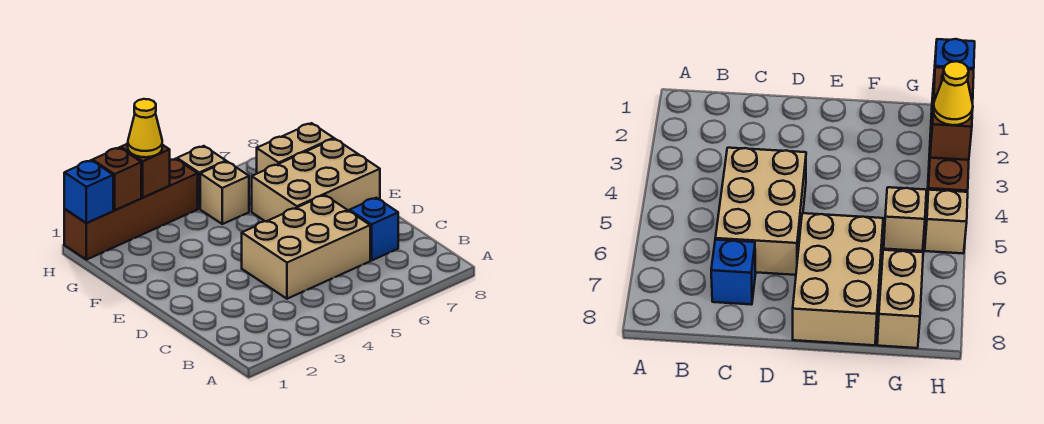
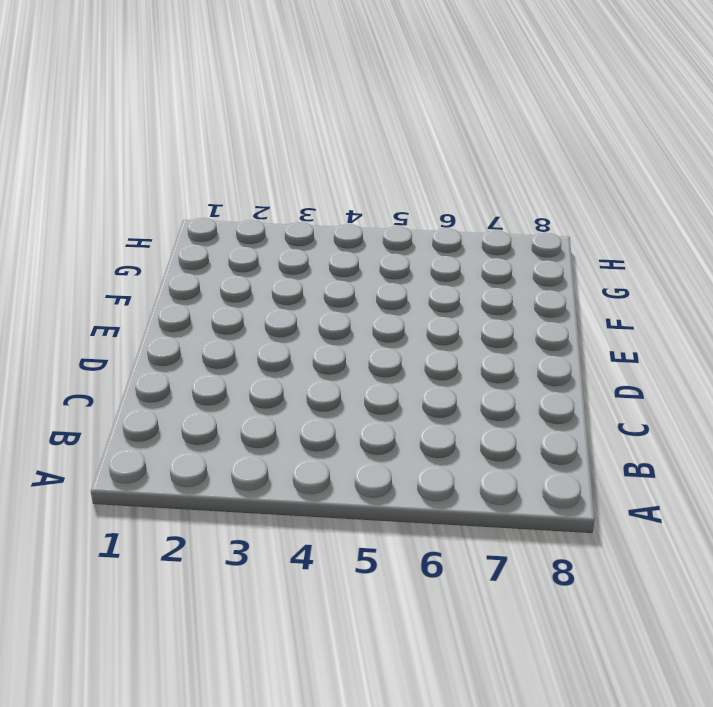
none -> tan 2x3 brick [242,195,370,299]
none -> blue 1x1 brick [349,198,398,260]

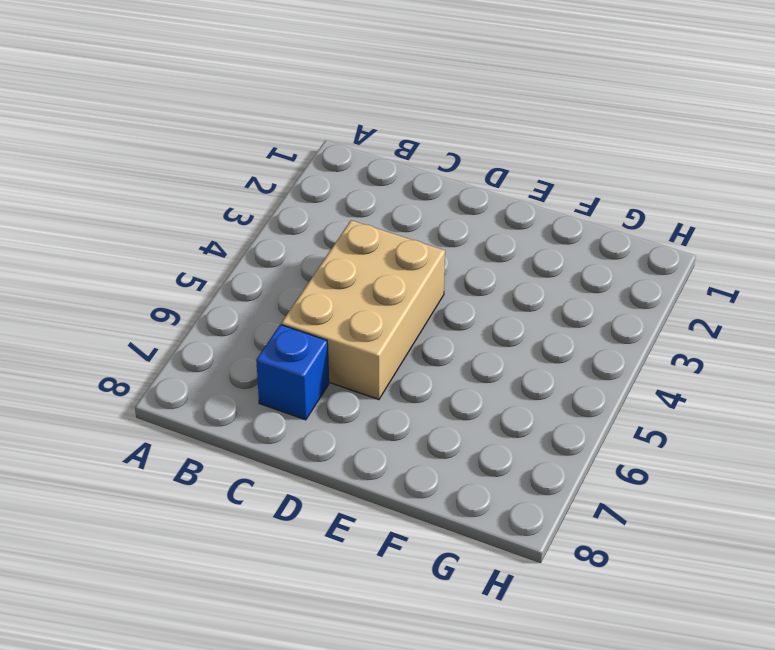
none -> tan 2x3 brick [252,139,380,221]
none -> tan 1x1 brick [200,162,249,224]

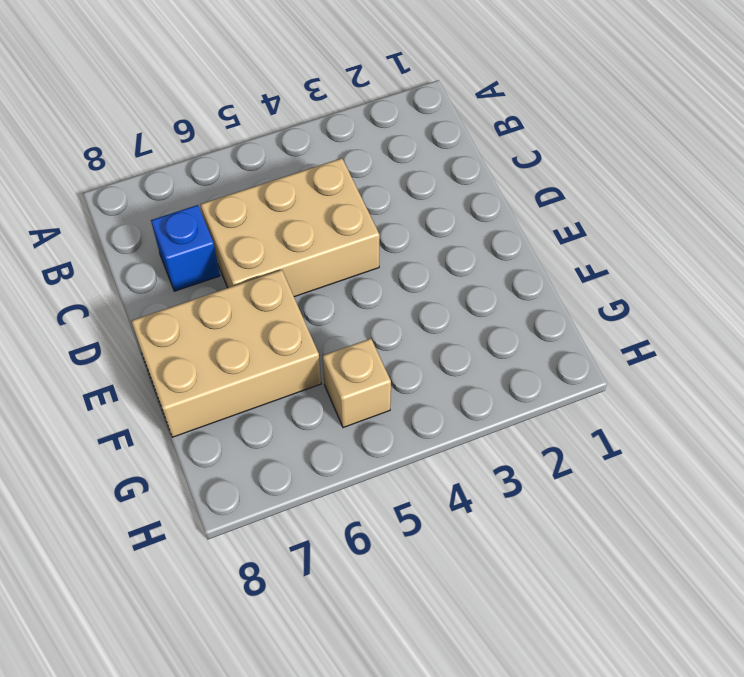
none -> tan 1x2 brick [257,123,334,173]
none -> brown 1x4 brick [64,159,198,260]

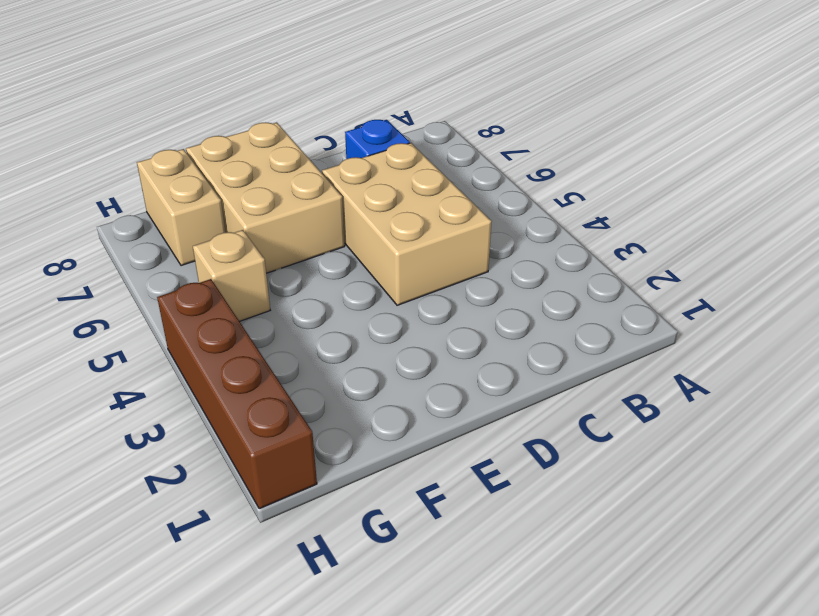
none -> tan 1x1 brick [177,146,226,209]
none -> blue 1x1 brick [64,160,113,223]

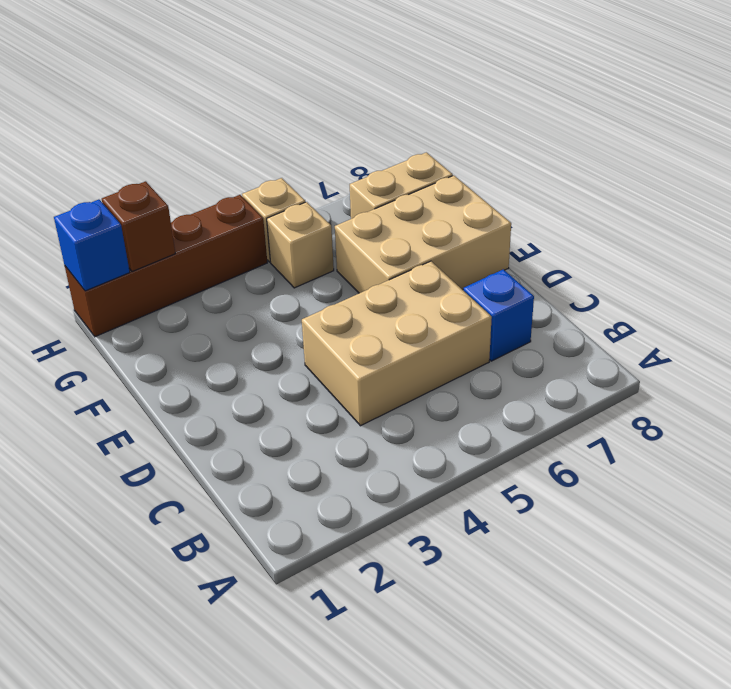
none -> brown 1x1 brick [121,144,170,198]
none -> yellow 1x1 cone [128,99,162,157]

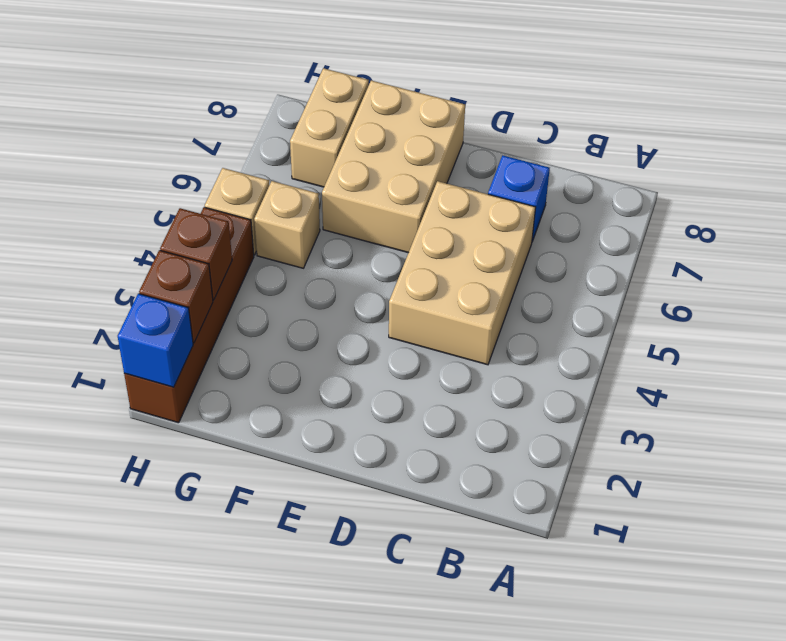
none -> yellow 1x1 cone [128,99,162,157]

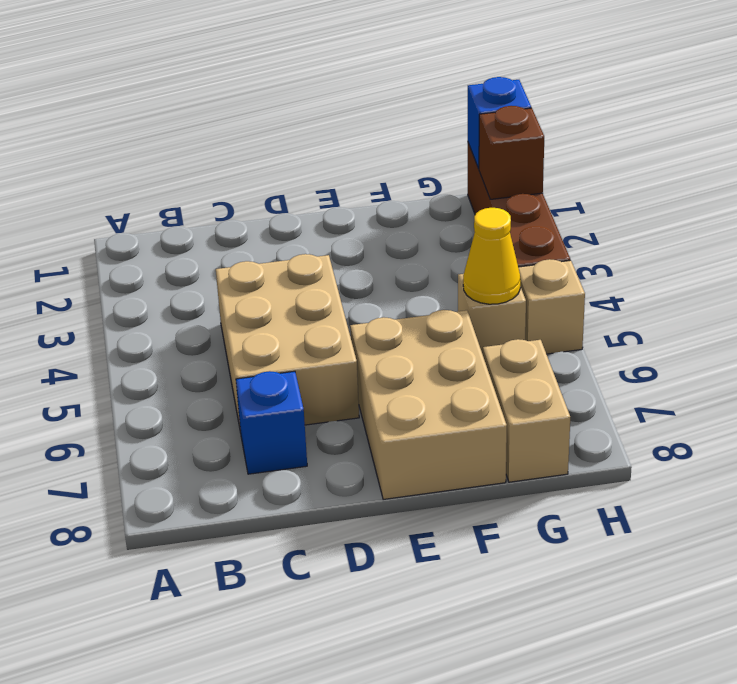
yellow 1x1 cone [463,208,520,304] -> yellow 1x1 cone moved to [128,99,162,157]
none -> brown 1x1 brick [121,144,170,198]

